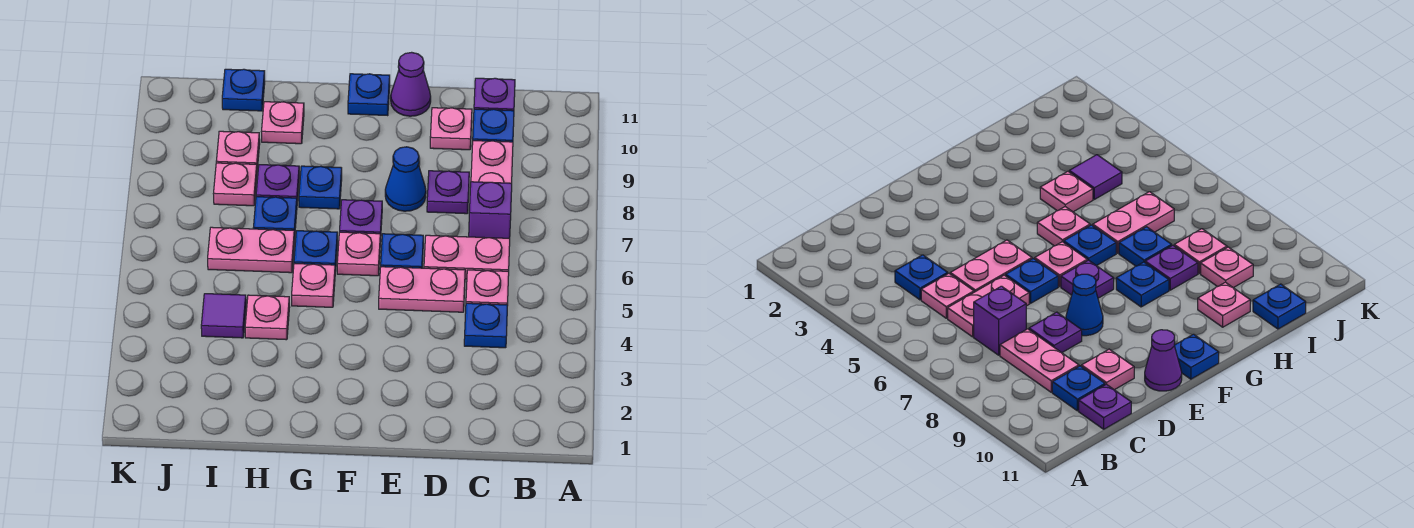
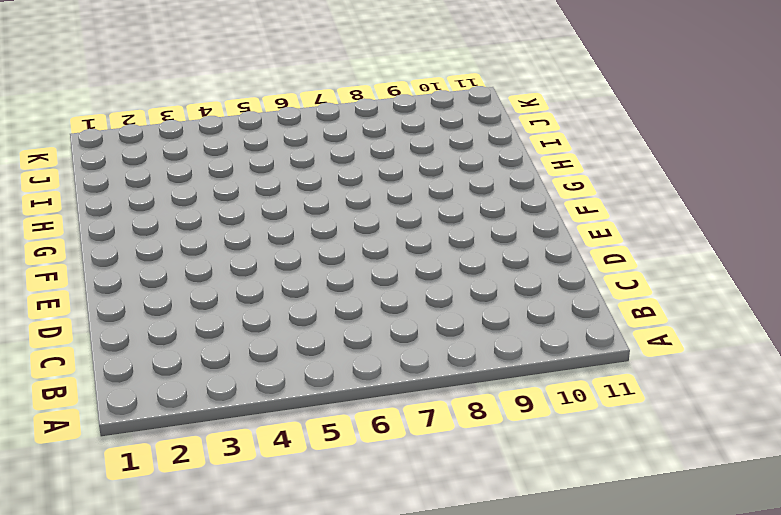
none -> blue 1x1 plate [464,303,508,348]
none -> pink 1x1 plate [466,270,509,305]
none -> pink 1x2 plate [424,235,510,279]

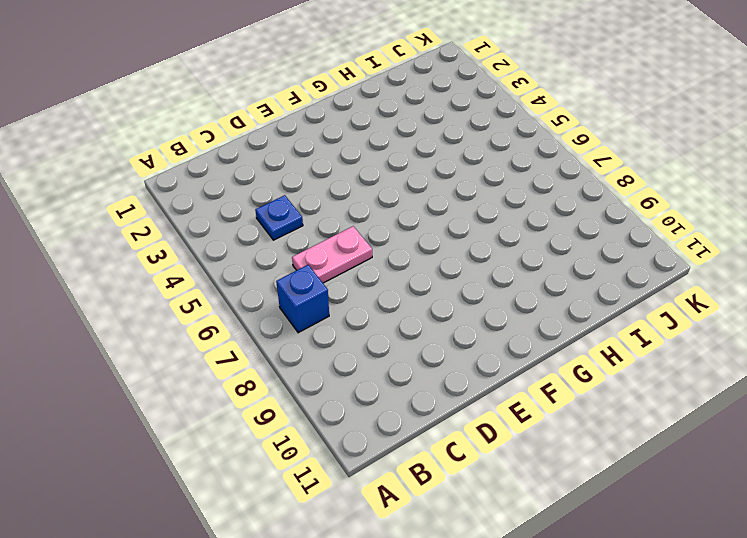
blue 1x1 brick [276,265,329,333] -> none
none -> pink 1x1 plate [466,270,509,305]
none -> purple 1x1 brick [469,182,512,238]
none -> pink 1x2 plate [471,141,513,183]

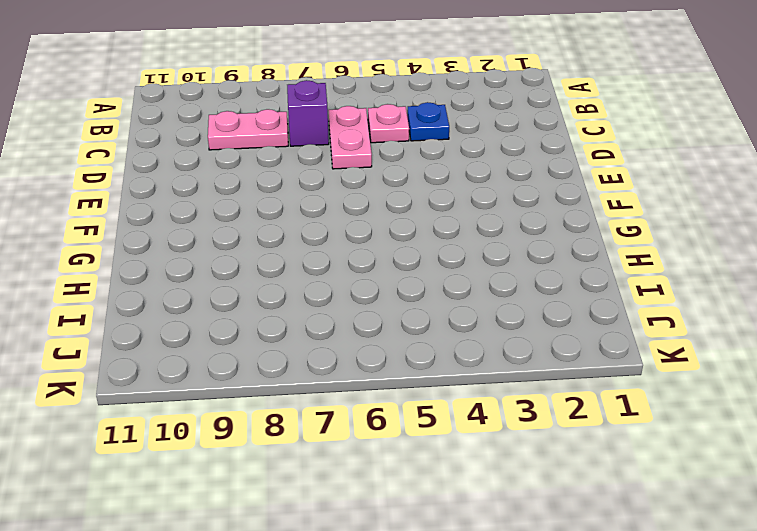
none -> blue 1x1 plate [473,109,514,142]
none -> purple 1x1 plate [474,78,515,111]
none -> pink 1x2 plate [379,267,465,312]

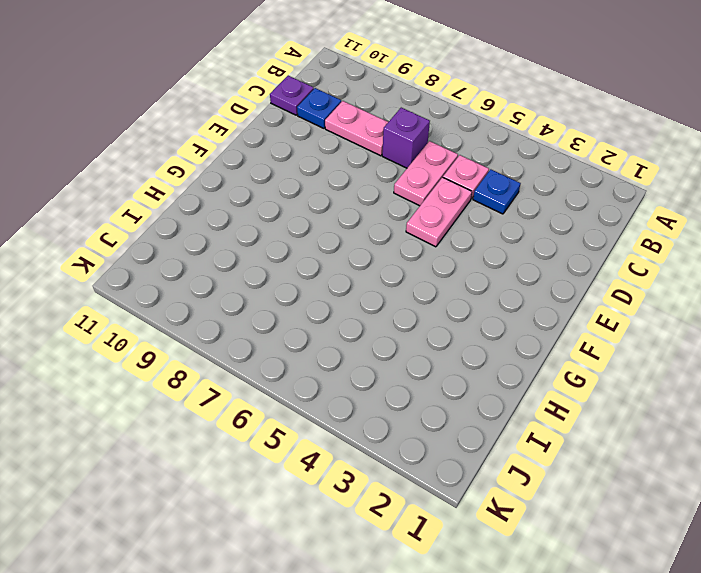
none -> purple 1x1 plate [427,171,469,214]
none -> pink 1x1 plate [430,108,472,150]
none -> blue 1x1 plate [381,234,423,268]

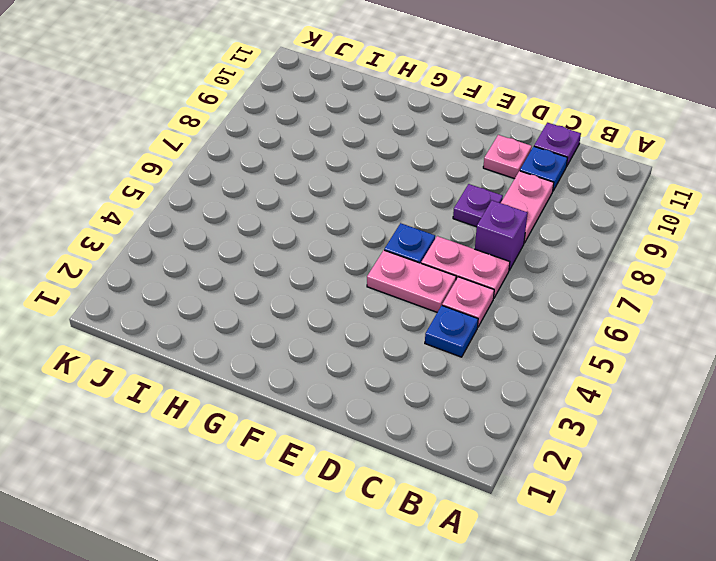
none -> blue 1x1 cone [385,147,426,211]
none -> purple 1x1 cone [391,52,431,116]
none -> pink 1x1 plate [337,232,380,276]

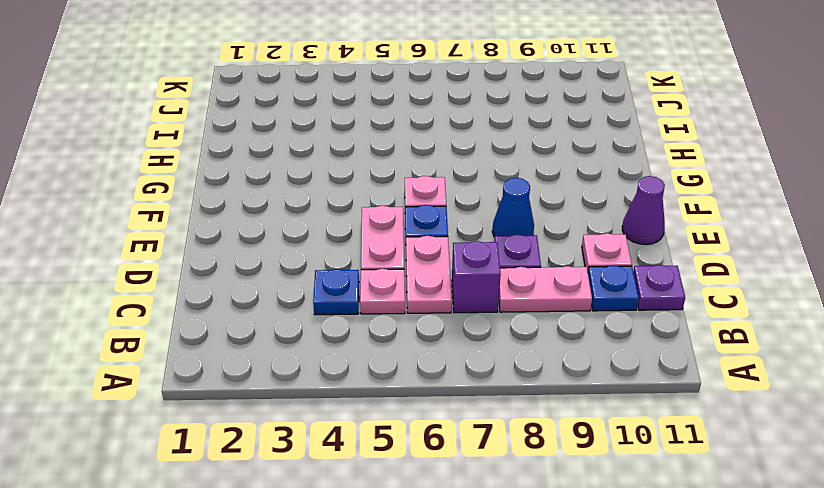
none -> purple 1x1 plate [340,200,382,241]
none -> blue 1x1 plate [348,74,390,116]
none -> pink 1x1 plate [292,263,335,307]

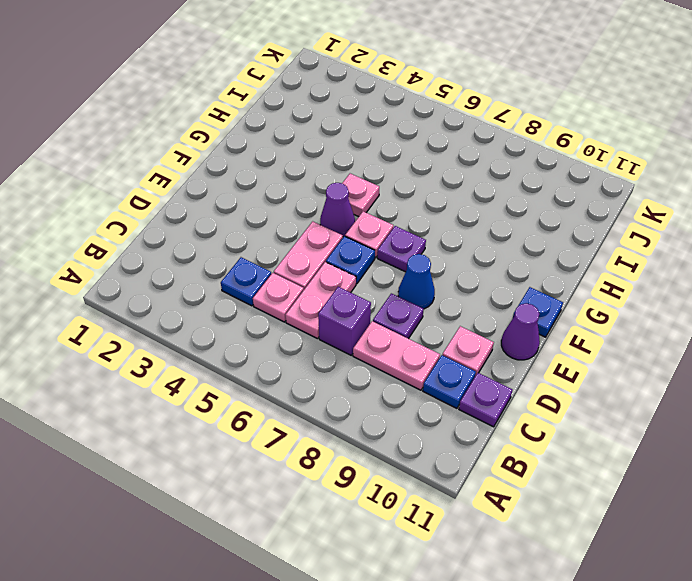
purple 1x1 cone [320,183,355,237] -> none
none -> blue 1x1 plate [294,231,337,271]
none -> blue 1x1 plate [299,166,342,209]
none -> pink 1x1 plate [245,295,290,340]

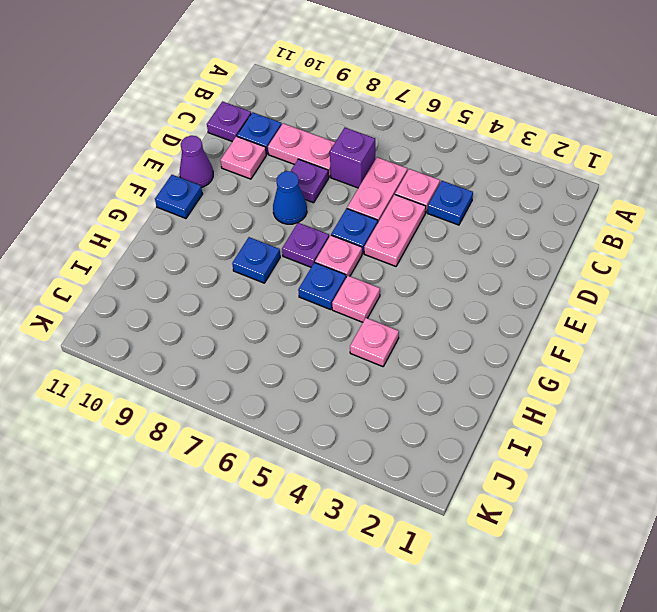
none -> pink 1x2 plate [208,227,294,273]
none -> blue 1x1 plate [253,197,297,239]
none -> purple 1x1 plate [256,165,299,201]

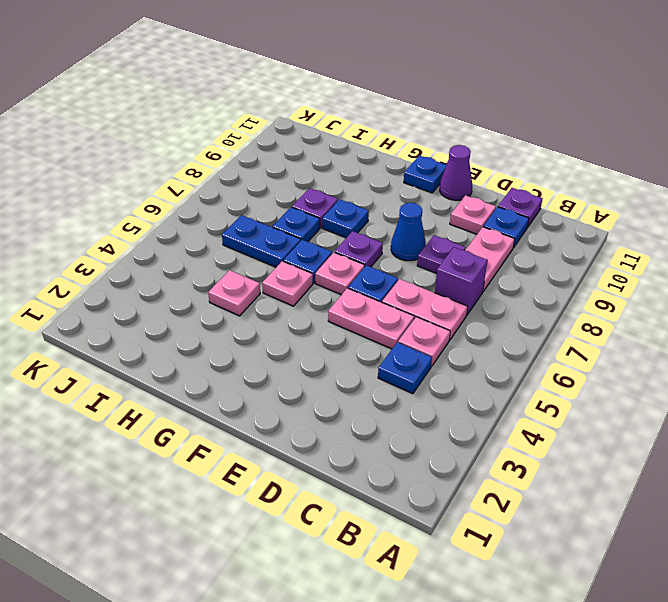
blue 1x2 plate [222,215,301,267] -> pink 1x2 plate [208,227,294,273]
none -> pink 1x1 plate [261,102,304,144]
none -> purple 1x1 tile [201,294,246,338]
none -> pink 1x1 plate [213,163,257,206]

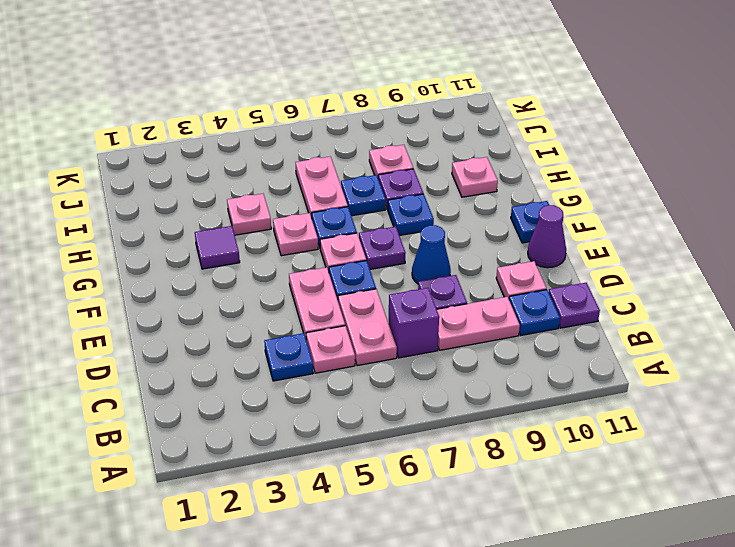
purple 1x1 tile [195,226,240,269] -> purple 1x1 tile moved to [201,294,246,338]
none -> pink 1x1 plate [216,131,260,169]
none -> blue 1x1 plate [222,69,265,111]

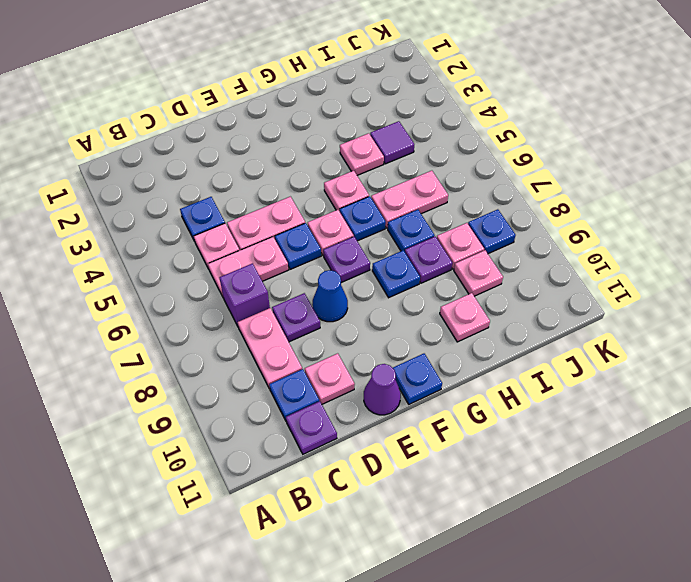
blue 1x1 plate [468,209,516,254] -> blue 1x1 plate moved to [222,69,265,111]

